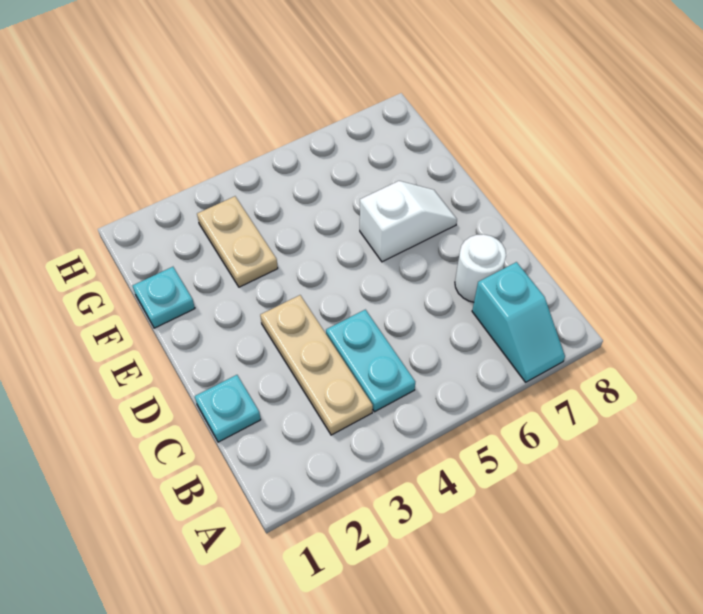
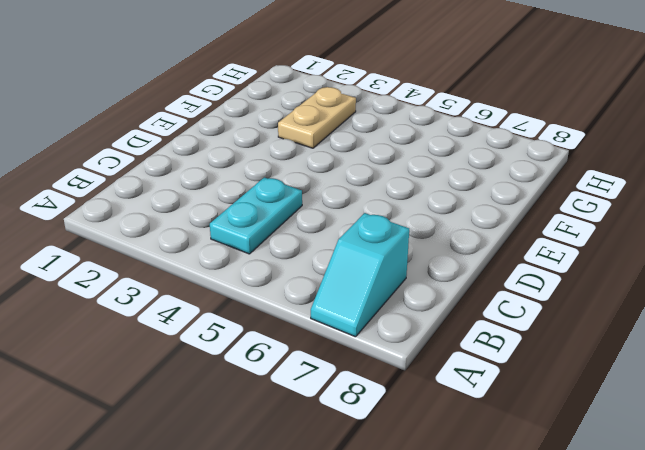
none -> tan 1x3 plate [260,295,373,435]
none -> cyan 1x1 plate [195,375,261,442]

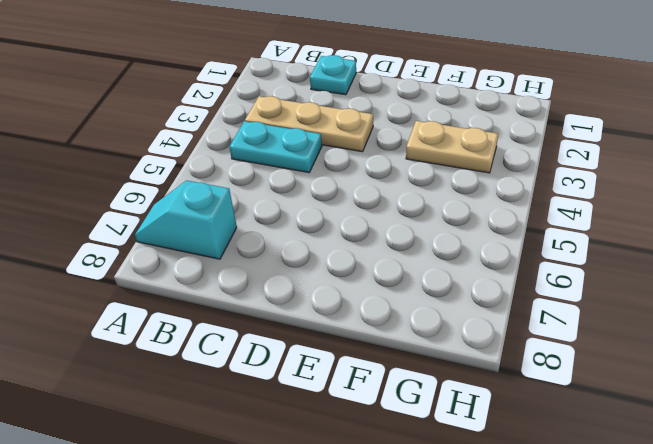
none -> white 1x1 round brick [455,234,506,302]
none -> white 1x2 slope [360,181,457,262]

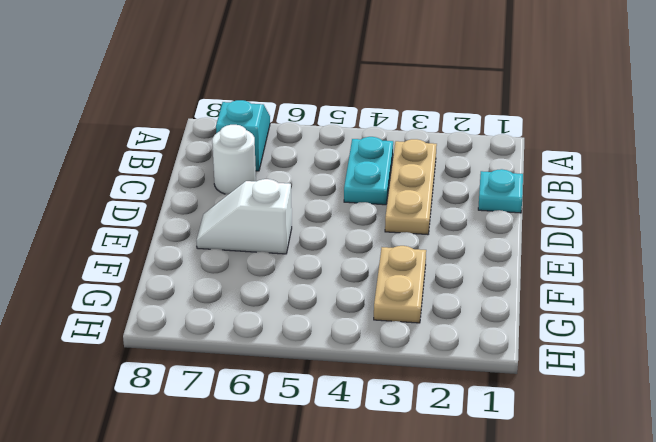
none -> cyan 1x1 plate [133,267,195,328]

